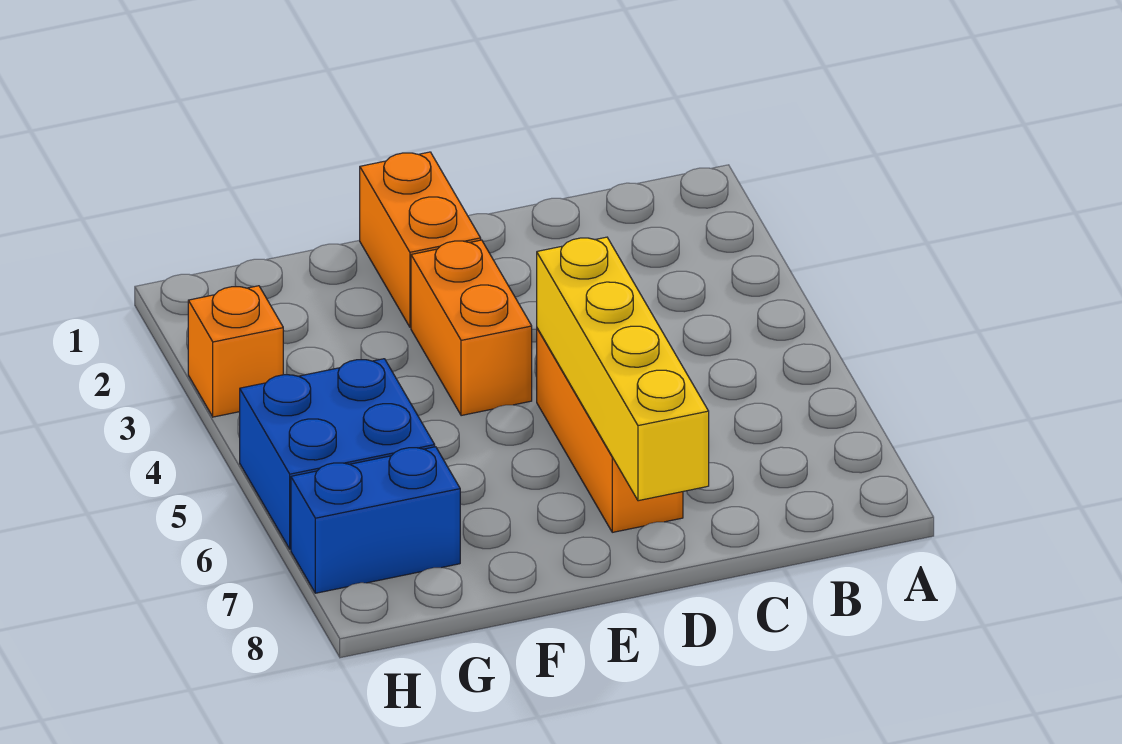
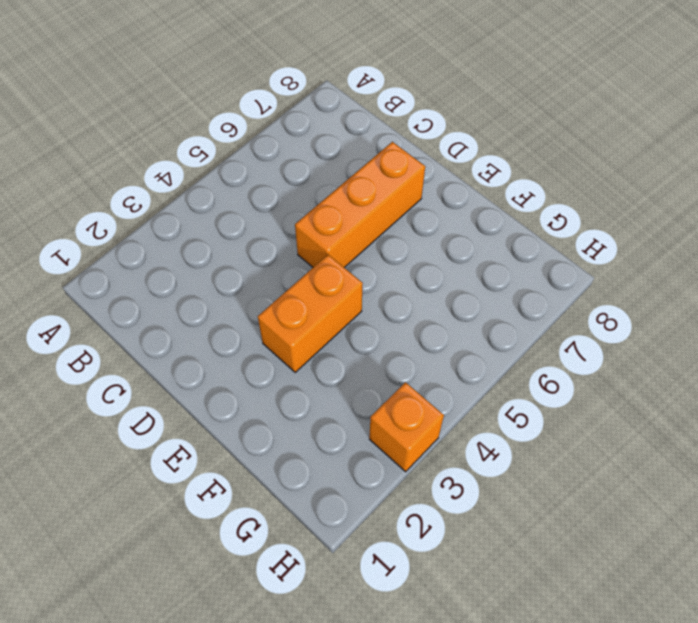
none -> orange 1x2 brick [360,152,481,327]
none -> blue 2x2 brick [240,359,435,549]

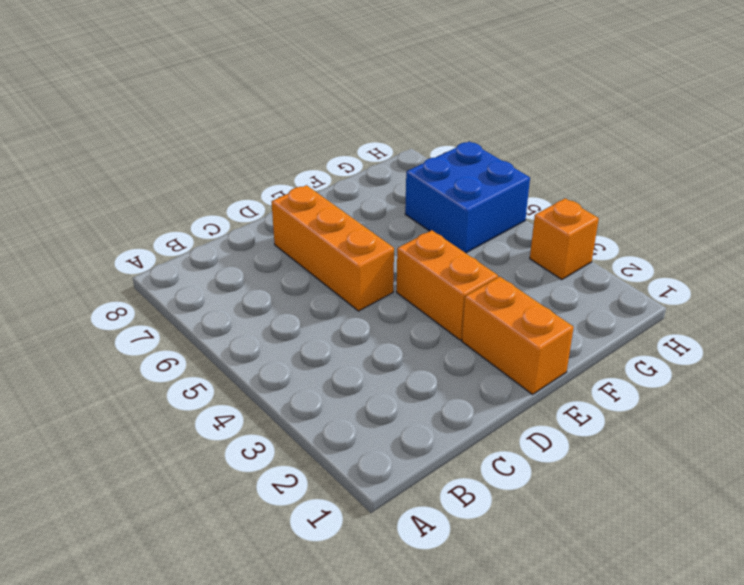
none -> blue 1x2 brick [291,447,460,593]
none -> yellow 1x4 brick [537,237,709,501]

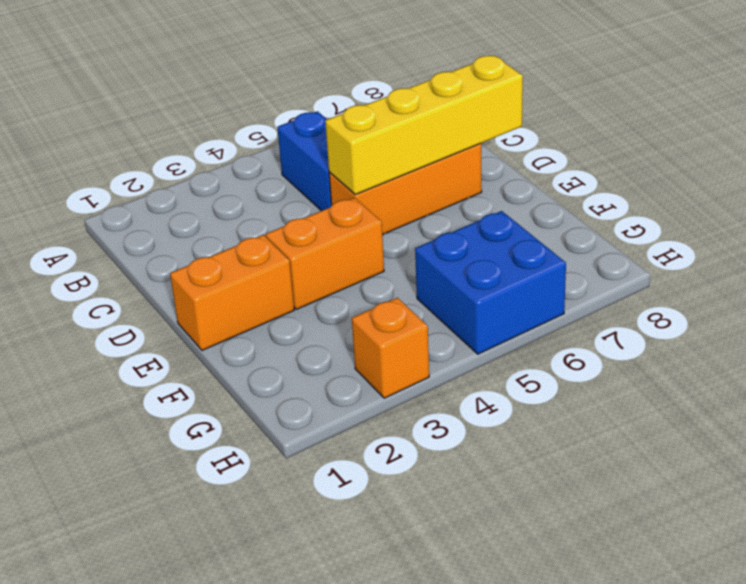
blue 1x2 brick [277,111,332,211] -> blue 1x2 brick moved to [291,447,460,593]

